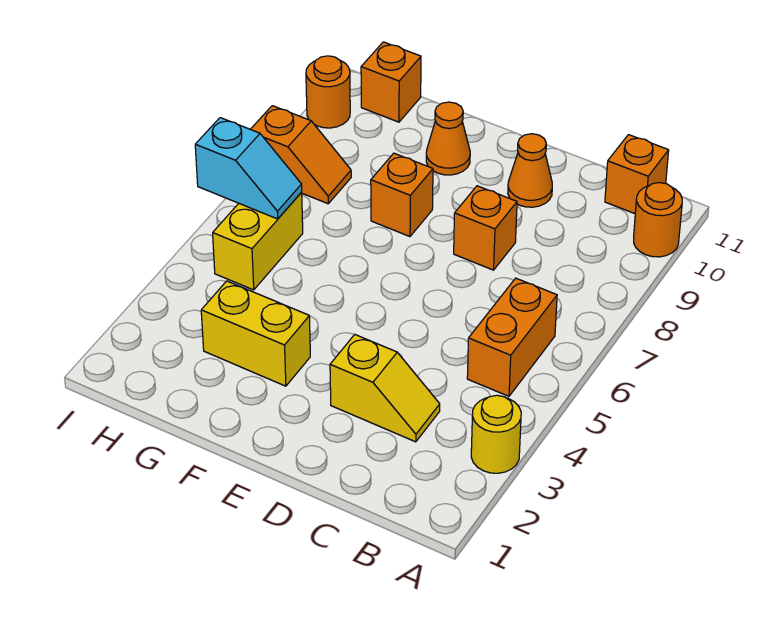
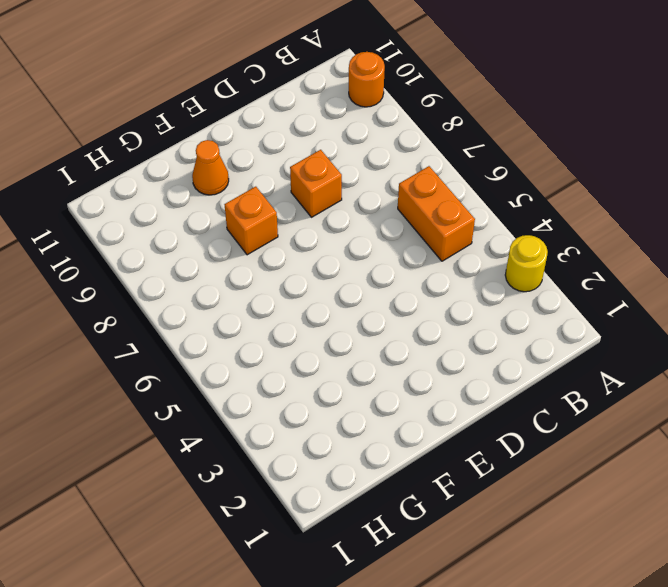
none -> orange 1x1 brick [605,135,669,214]
none -> yellow 1x2 slope [330,335,440,442]
none -> orange 1x1 cone [508,134,552,207]

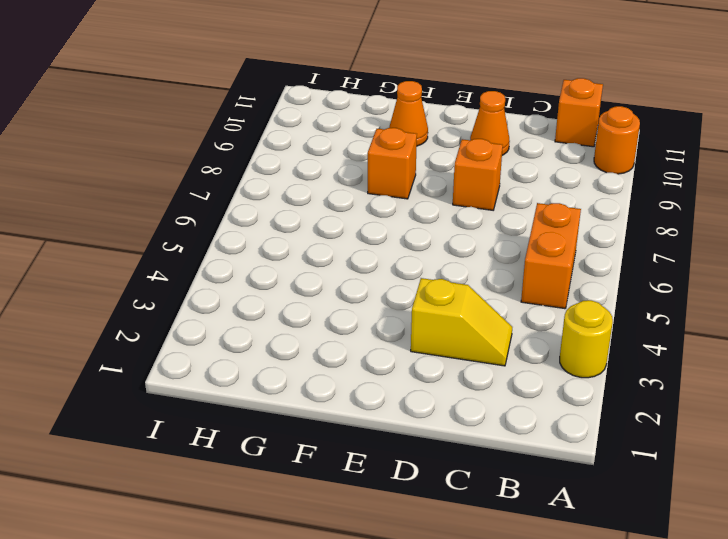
none -> yellow 1x2 brick [201,281,310,386]
none -> yellow 1x2 brick [213,193,303,290]
none -> orange 1x2 slope [251,106,351,204]

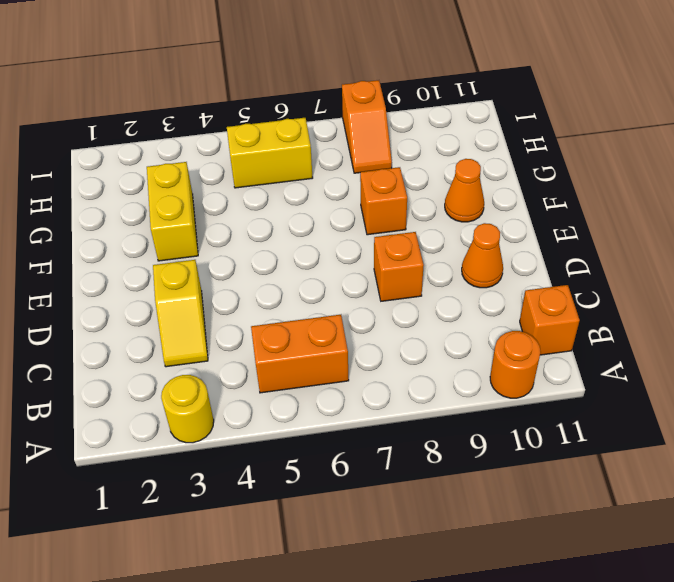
none -> orange 1x1 brick [361,42,421,122]
none -> orange 1x1 round brick [306,56,350,128]
none -> cyan 1x2 slope [195,118,302,219]

